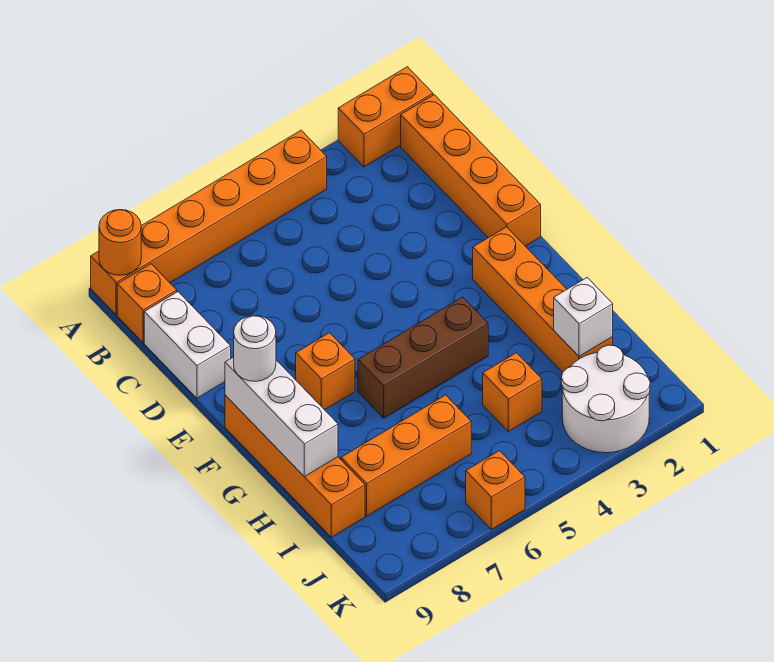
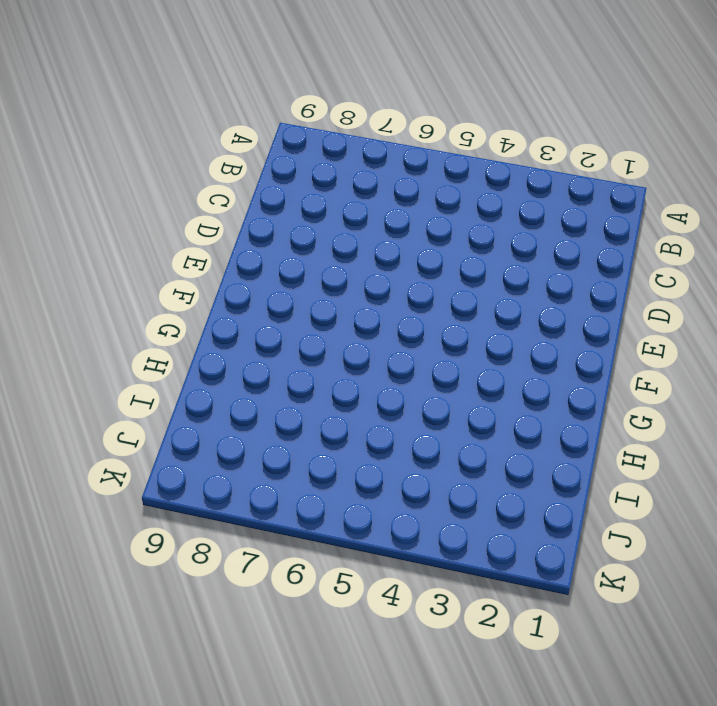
none -> orange 1x2 brick [338,67,433,167]
none -> orange 1x6 brick [91,130,327,315]
none -> orange 1x4 brick [401,95,541,246]

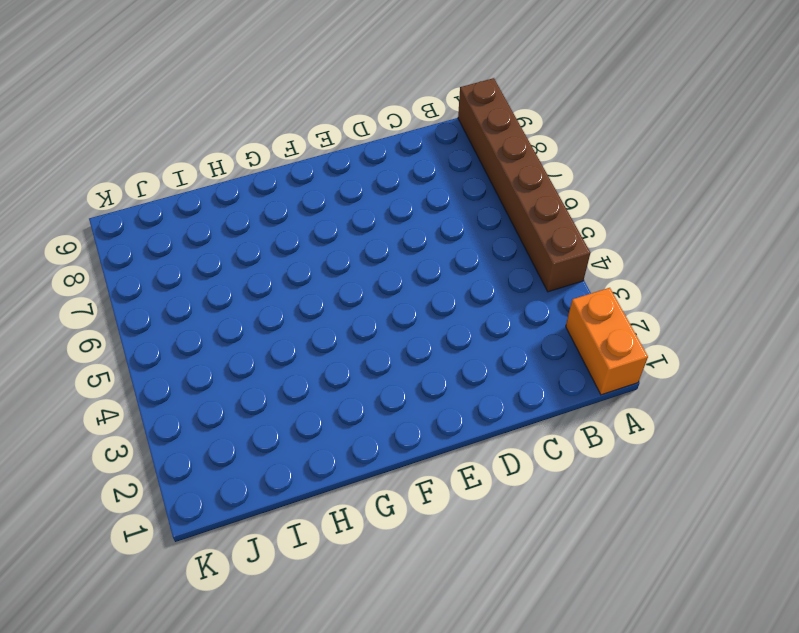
brown 1x6 brick [458,78,590,292] -> orange 1x6 brick [91,130,327,315]
none -> orange 1x4 brick [401,95,541,246]
none -> orange 1x1 brick [117,264,177,343]
none -> white 1x2 brick [144,292,231,398]

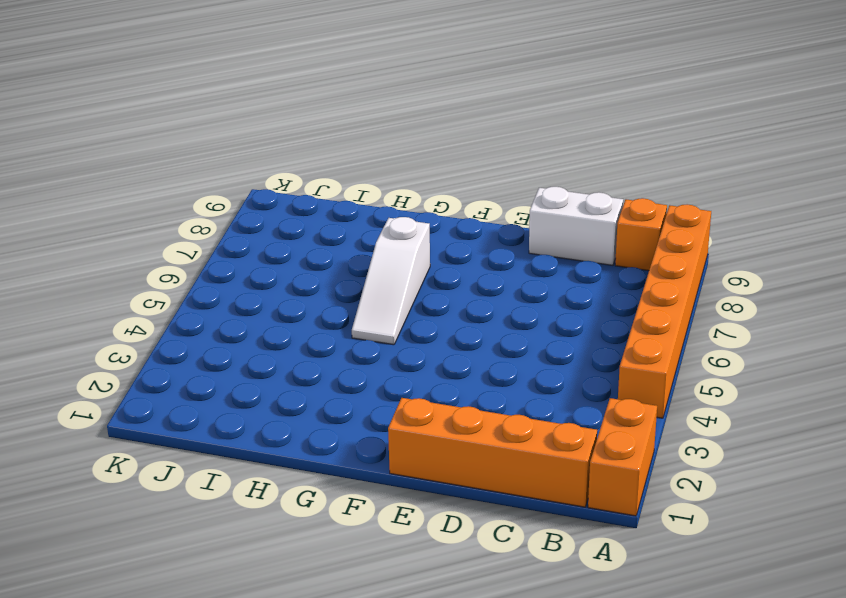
white 1x3 slope [352,217,430,345] -> brown 1x3 brick [358,297,488,418]
none -> orange 1x4 brick [473,227,613,372]
none -> orange 1x1 brick [296,333,355,410]
none -> orange 1x4 brick [225,395,365,537]

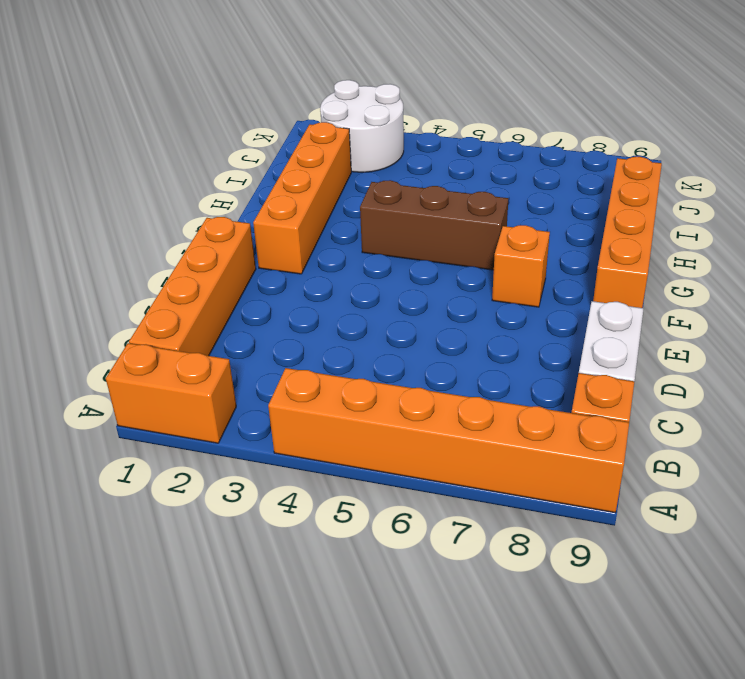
none -> orange 1x1 brick [483,353,542,432]
none -> orange 1x3 brick [341,395,471,516]
none -> orange 1x1 brick [466,451,525,529]

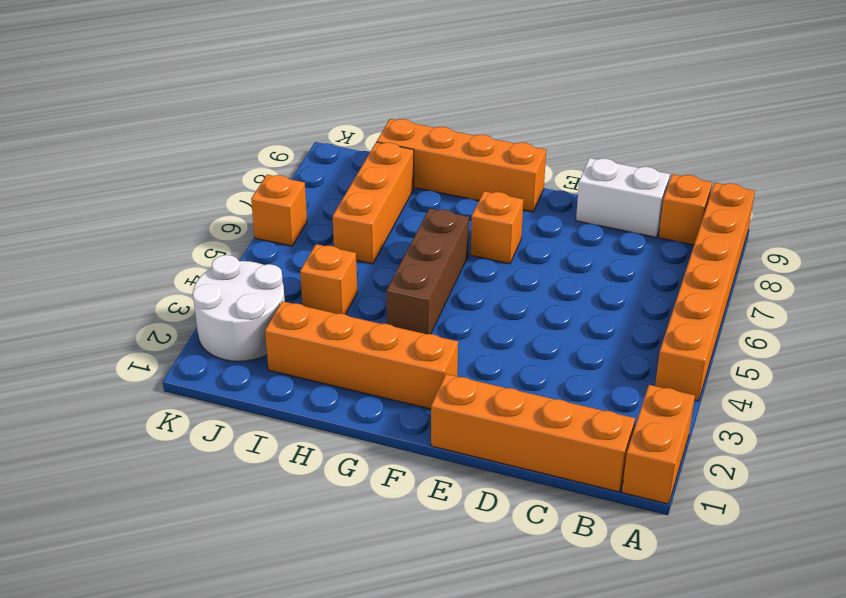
none -> orange 1x1 round brick [99,210,141,275]
none -> white 1x3 brick [225,357,338,477]
none -> white 1x1 brick [554,278,613,356]

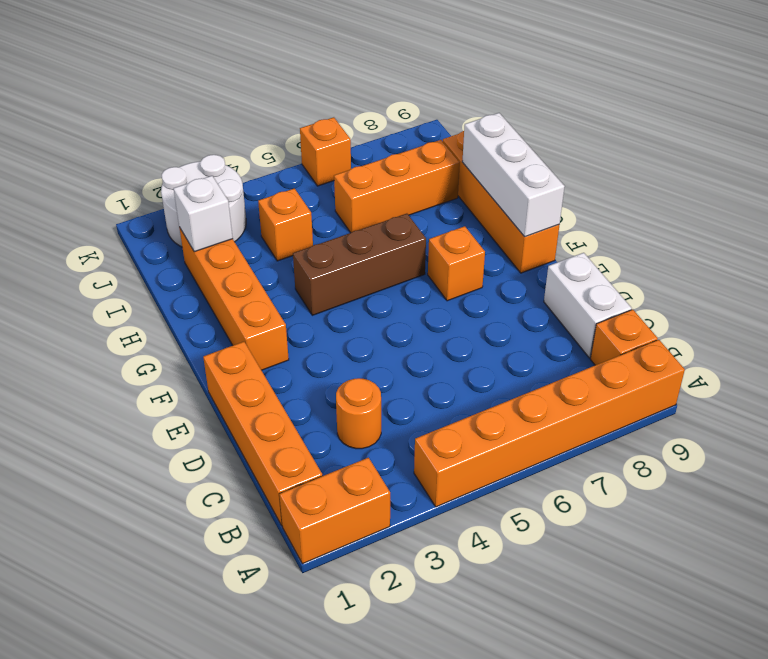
orange 1x1 round brick [336,378,381,449] -> orange 1x1 round brick moved to [99,210,141,275]
none -> white 1x1 round brick [234,316,276,381]

